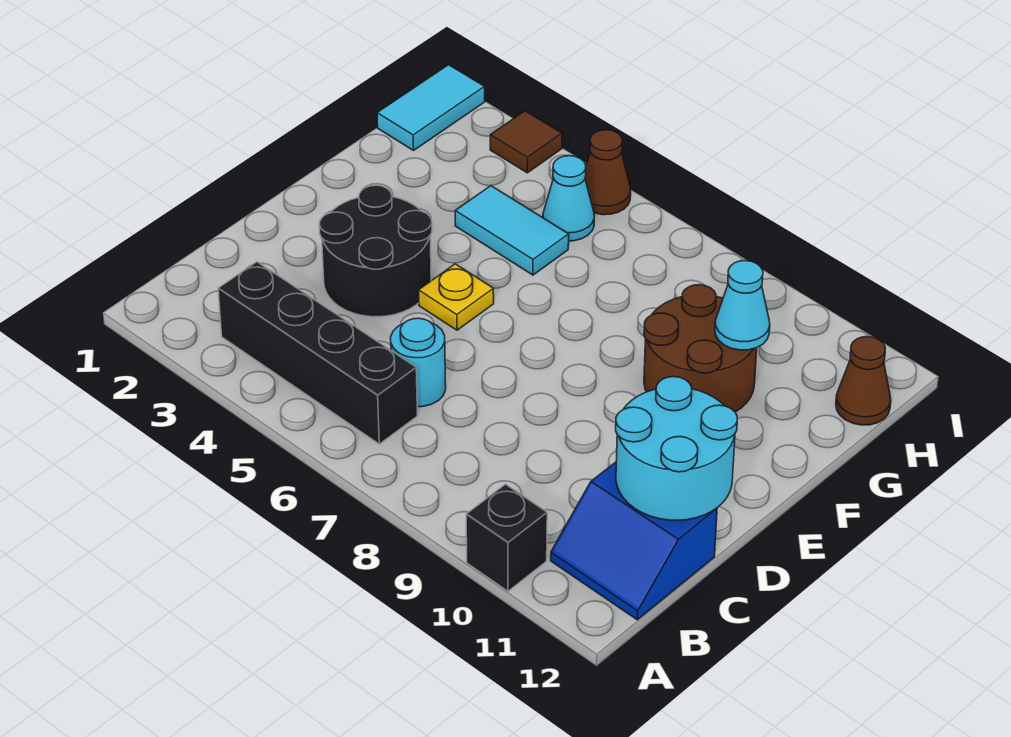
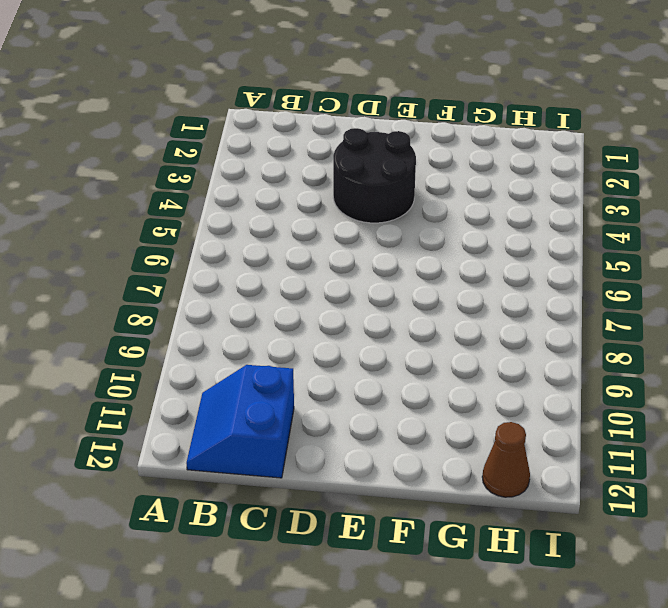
none -> black 1x1 brick [466,484,547,591]
none -> black 1x4 brick [218,262,417,444]
none -> cyan 1x1 round brick [391,318,446,407]

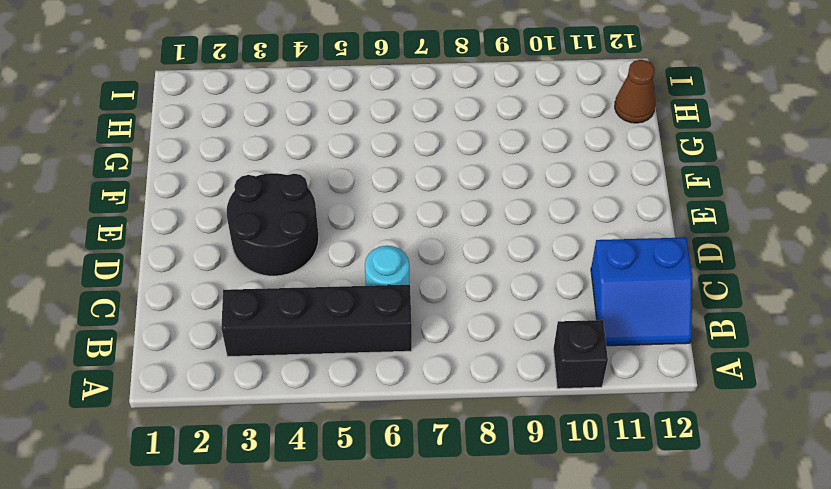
none -> yellow 1x1 plate [419,264,494,330]
none -> brown 2x2 round brick [644,285,757,412]
none -> cyan 1x2 tile [455,186,569,275]

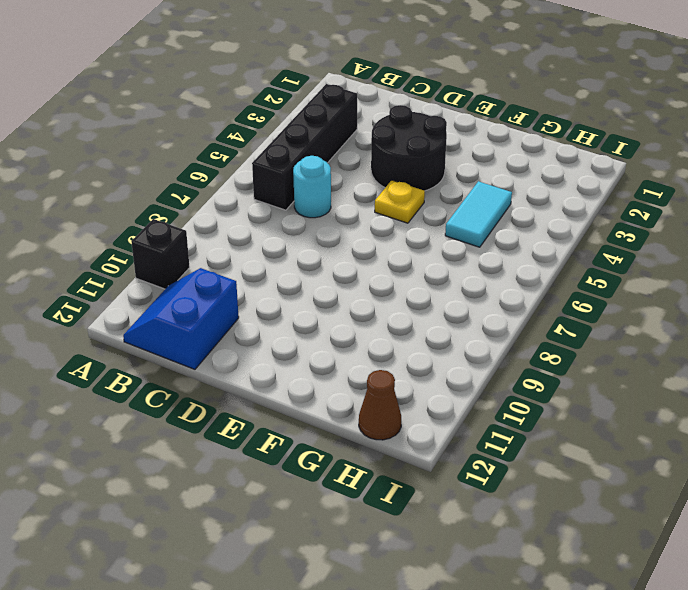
none -> brown 2x2 round brick [644,285,757,412]
none -> cyan 1x2 tile [377,65,485,150]
none -> cyan 1x1 cone [543,156,594,241]

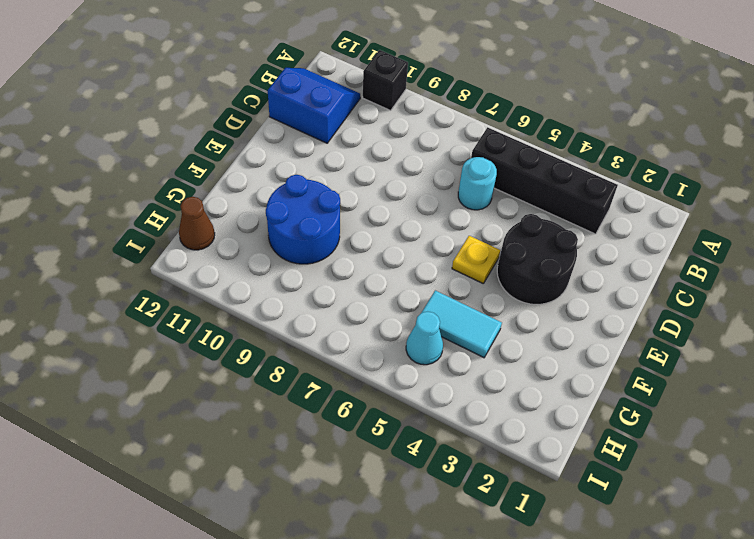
blue 2x2 round brick [266,175,340,264] -> brown 2x2 round brick [644,285,757,412]
none -> cyan 1x2 tile [377,65,485,150]
none -> brown 1x1 tile [490,111,562,173]
none -> brown 1x1 cone [585,130,631,215]

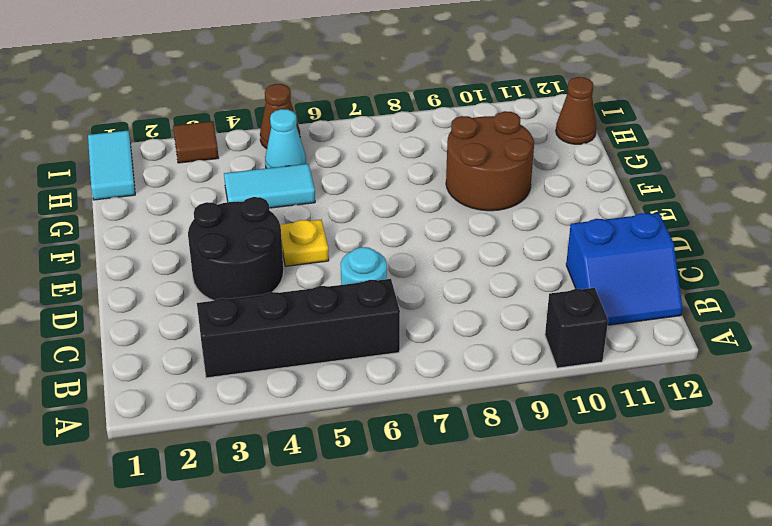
none -> cyan 2x2 round brick [616,377,737,520]
none -> cyan 1x1 cone [715,261,770,350]

